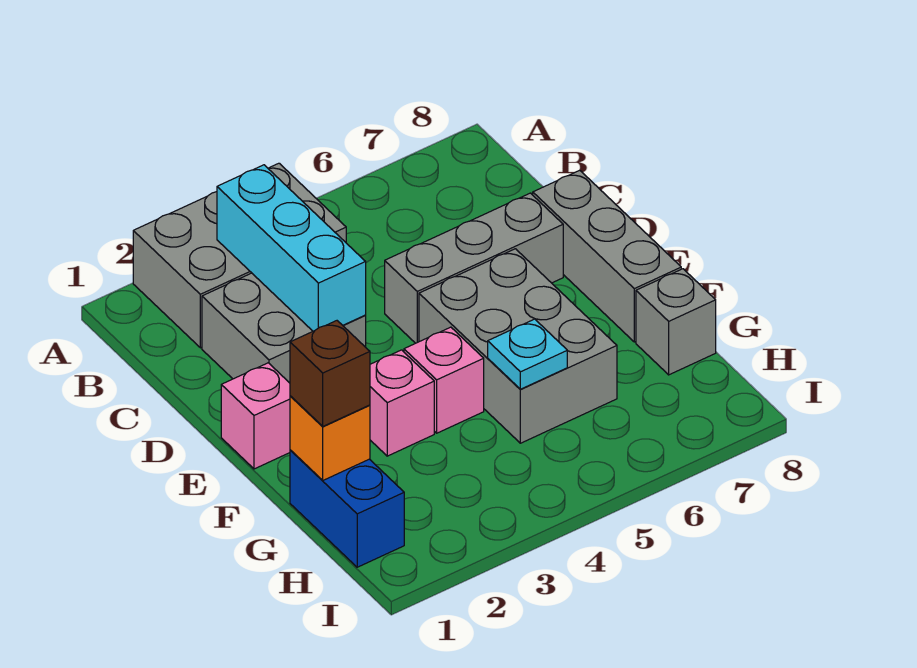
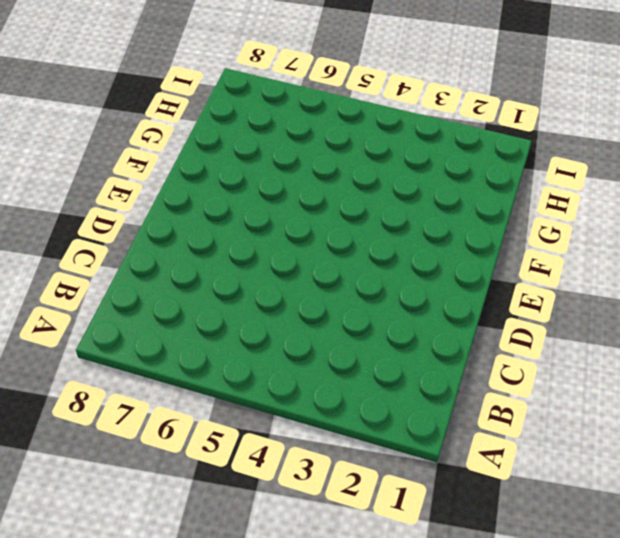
none -> grey 2x3 brick [133,163,346,348]
none -> grey 2x2 brick [202,273,366,383]
none -> grey 1x3 brick [385,193,563,343]

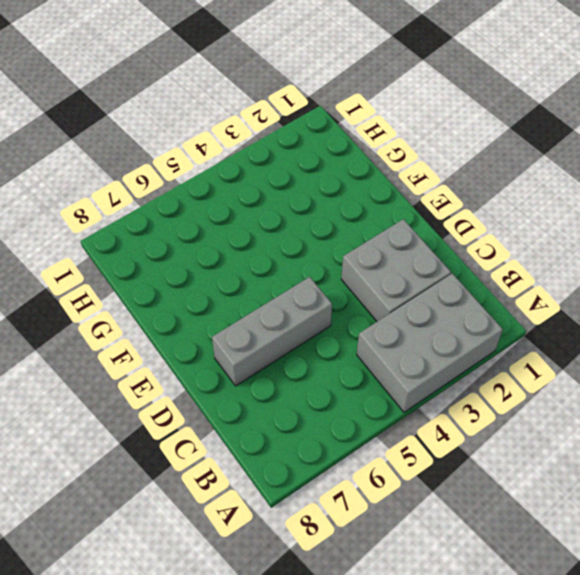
none -> grey 1x3 brick [533,170,681,342]
none -> pink 1x1 brick [221,363,290,469]
none -> grey 2x3 brick [419,249,617,443]

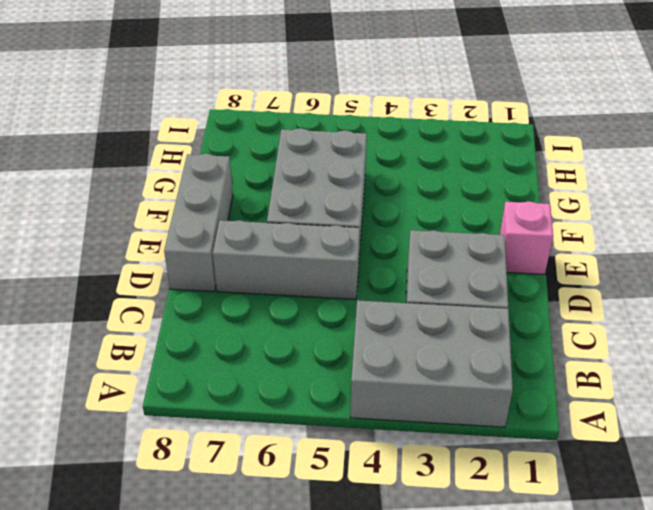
none -> pink 1x1 brick [370,350,434,456]
none -> pink 1x1 brick [404,327,484,433]
none -> blue 1x2 brick [290,450,404,567]

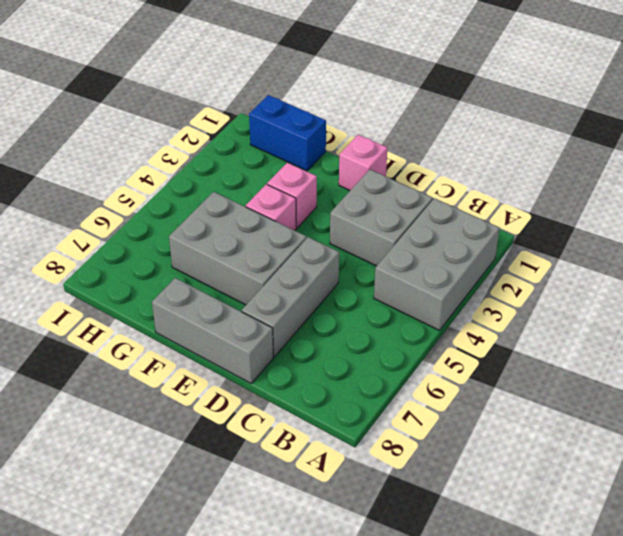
none -> grey 1x1 brick [636,269,716,375]
none -> cyan 1x3 brick [217,165,366,331]
none -> orange 1x1 brick [290,396,370,480]

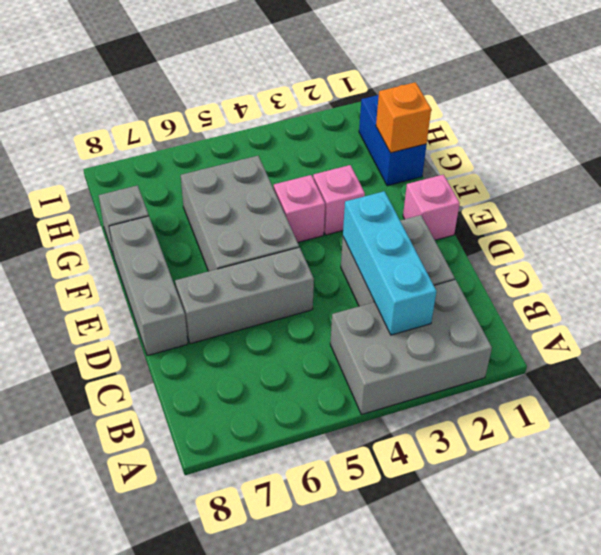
none -> cyan 1x1 plate [488,319,567,389]
none -> brown 1x1 brick [290,321,370,426]

